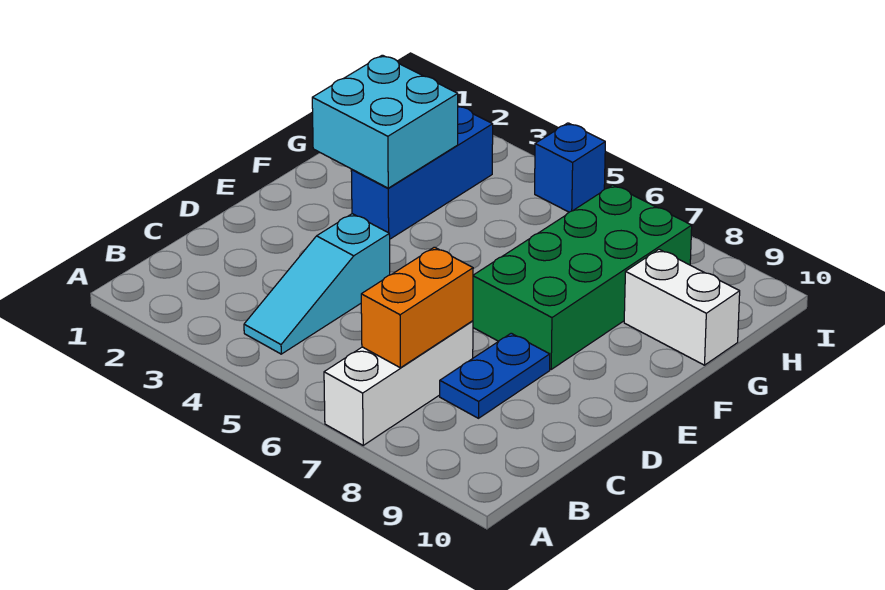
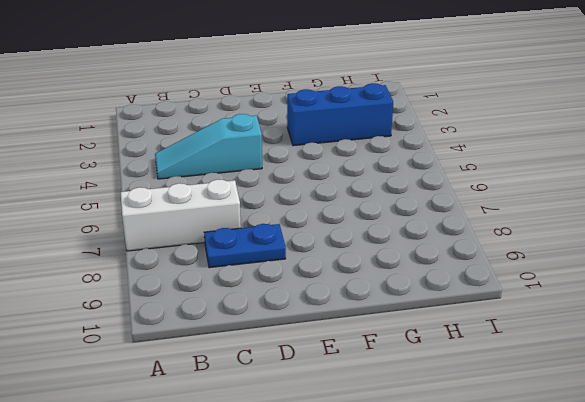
none -> green 2x4 brick [473,185,692,369]
none -> white 1x2 brick [624,249,740,365]

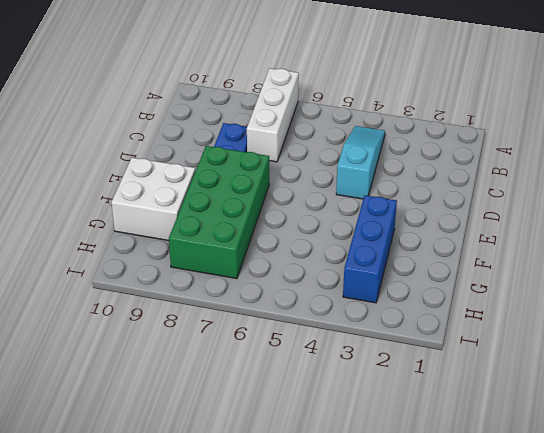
white 2x2 brick [111,158,195,241] -> white 1x2 brick [624,249,740,365]
none -> blue 1x1 brick [535,123,605,212]
none -> orange 1x2 brick [361,247,473,368]

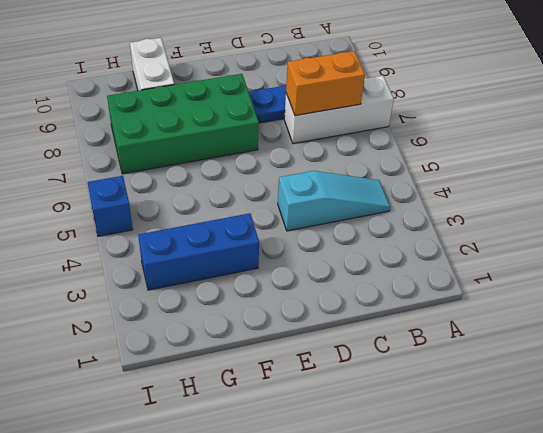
none -> cyan 2x2 brick [312,55,458,188]

